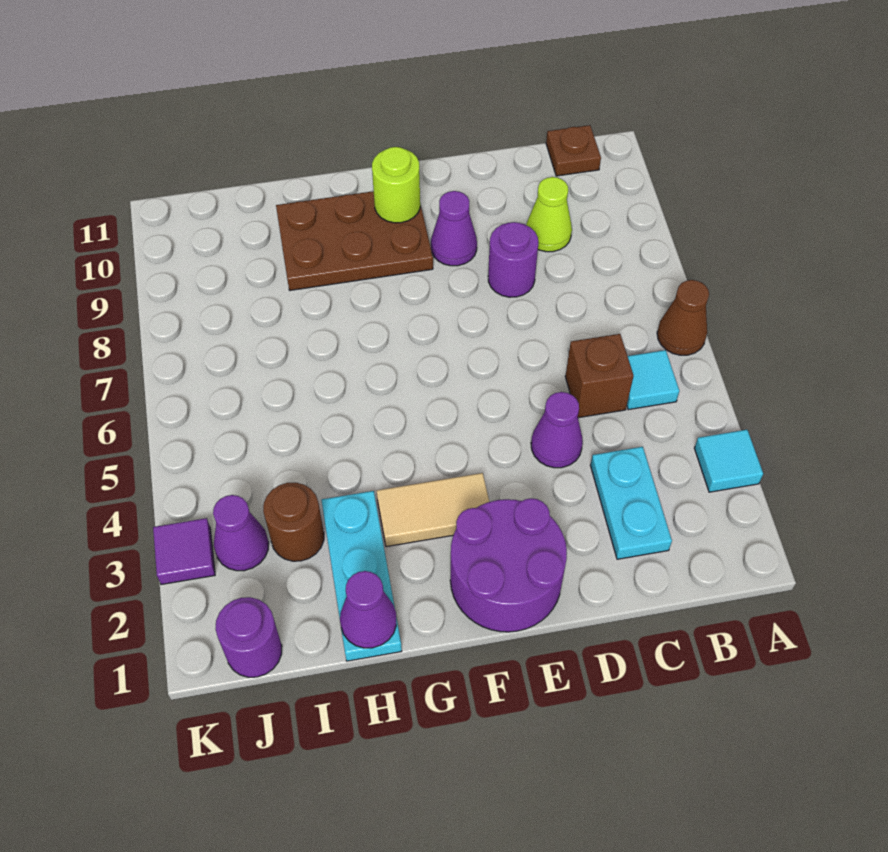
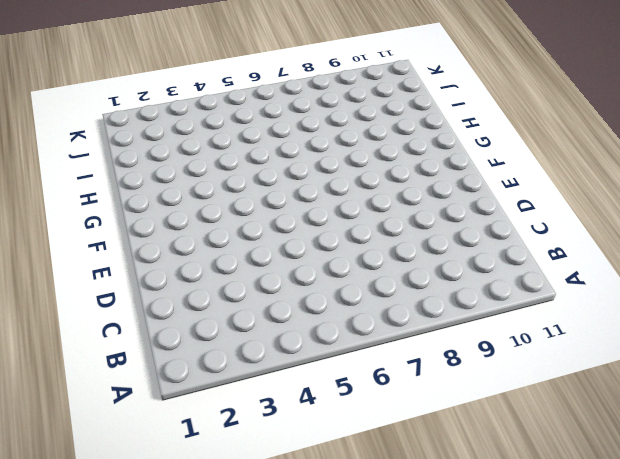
none -> cyan 1x1 tile [694,430,763,492]
none -> brown 1x1 cone [657,280,709,355]
none -> cyan 1x1 tile [627,350,679,410]

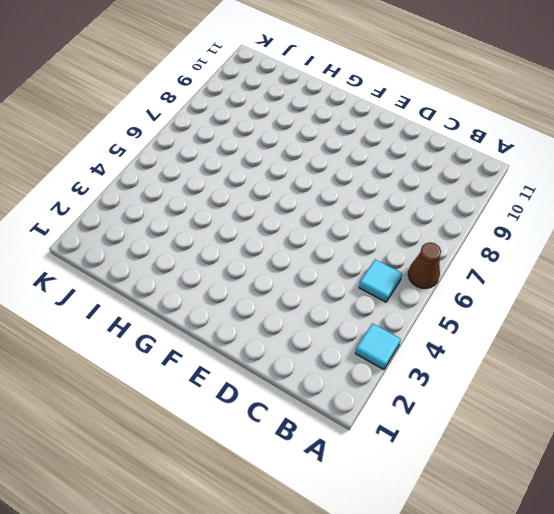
none -> brown 1x1 plate [546,125,601,176]
none -> cyan 1x2 plate [590,447,672,559]
none -> brown 1x1 brick [565,334,633,418]

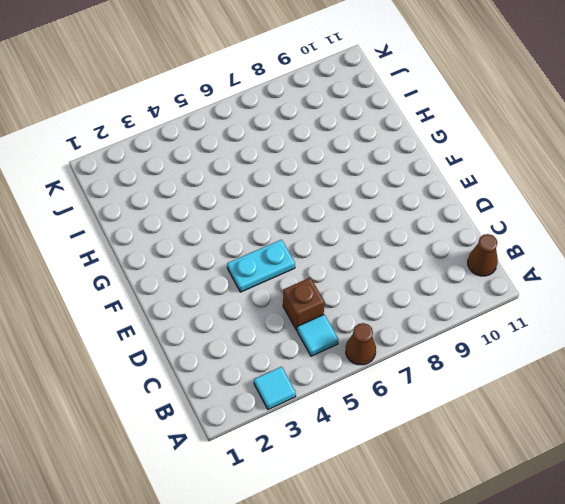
brown 1x1 cone [468,234,498,276] -> brown 1x1 plate [546,125,601,176]
cyan 1x2 plate [227,240,295,292] -> cyan 1x2 plate moved to [590,447,672,559]
none -> lime 1x1 cone [526,177,572,252]
none -> purple 1x1 cone [531,392,583,468]
none -> purple 1x1 round brick [488,222,538,297]

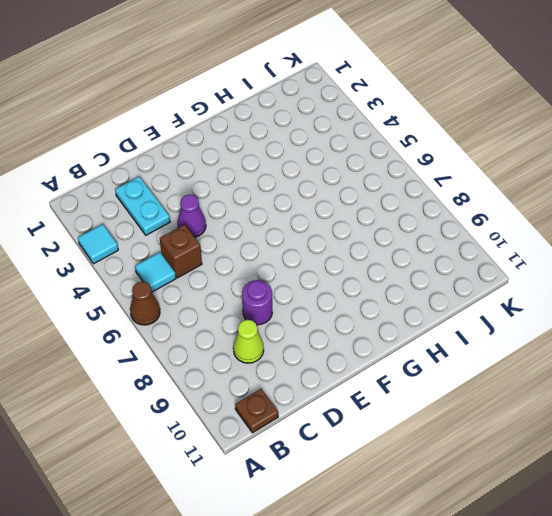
none -> purple 2x2 round brick [450,498,567,632]
none -> purple 1x1 cone [431,191,477,266]
none -> tan 1x2 tile [377,473,489,547]

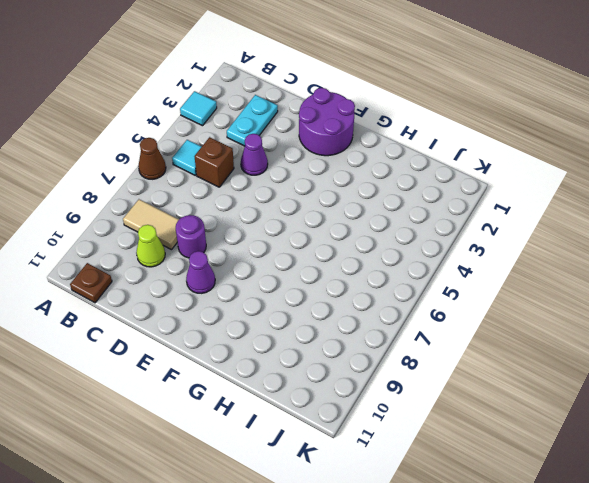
tan 1x2 tile [123,199,179,250] -> tan 1x2 tile moved to [377,473,489,547]
none -> brown 2x3 plate [276,191,433,290]
none -> cyan 1x3 plate [321,491,402,661]
none -> brown 1x1 round brick [263,483,324,561]

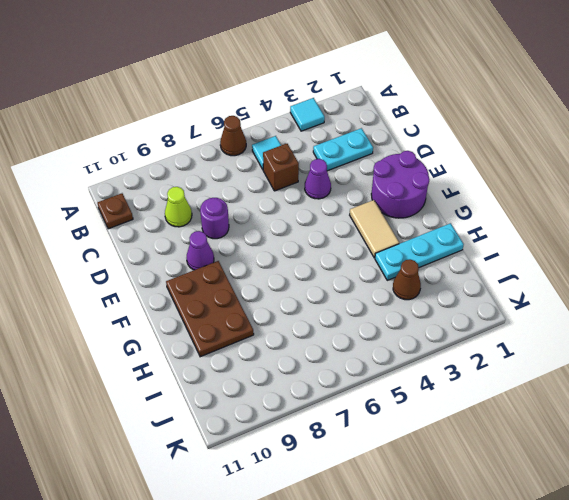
brown 1x1 cone [393,259,421,300] -> brown 1x1 round brick [263,483,324,561]
none -> purple 1x1 round brick [216,597,282,677]
none -> purple 1x1 cone [213,495,269,571]
none -> purple 1x1 tile [153,518,215,585]

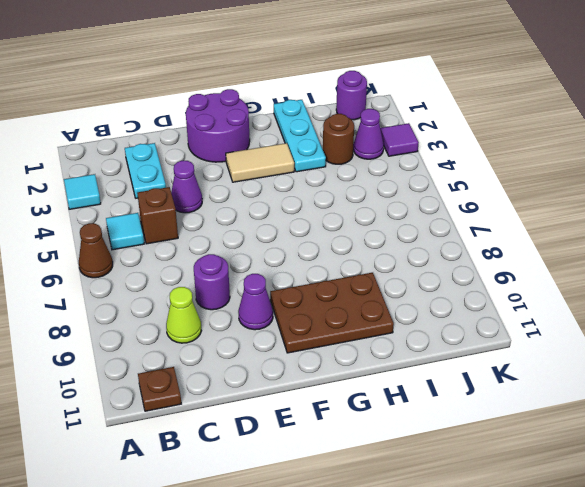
none -> lime 1x1 round brick [372,147,420,223]
none -> purple 1x1 cone [340,571,396,648]

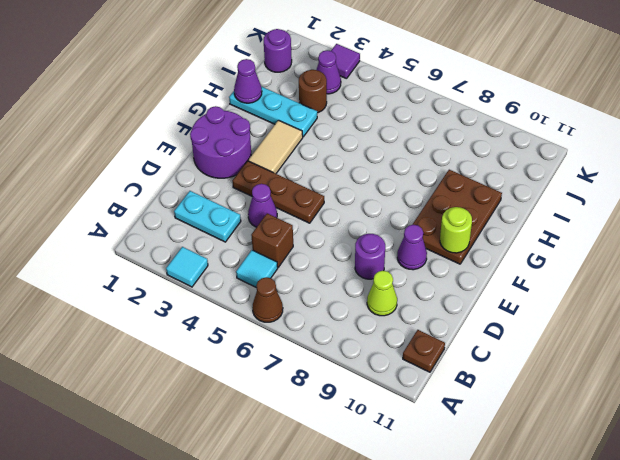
brown 1x3 plate [233,161,324,223] -> none

